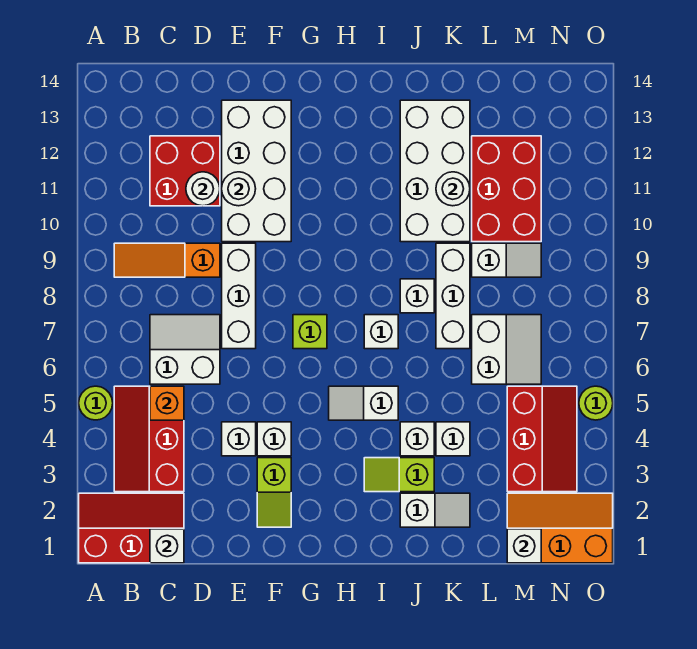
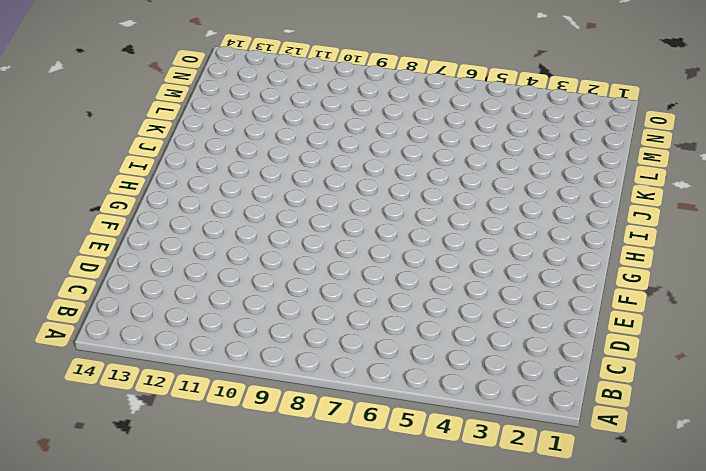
none -> red 2x3 slope [79,493,184,563]
none -> lime 1x1 round brick [79,386,113,420]
none -> red 2x3 slope [114,386,184,492]
none -> orange 1x3 slope [114,243,220,277]

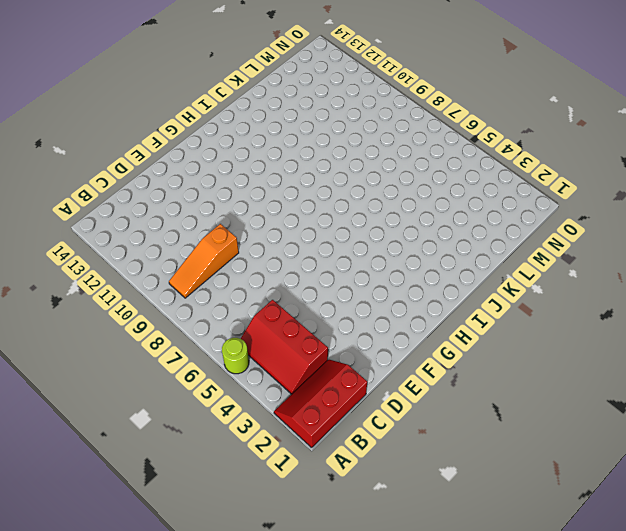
none -> white 2x2 slope [150,315,220,384]
none -> red 2x2 brick [150,136,220,206]
none -> white 1x1 brick [222,422,256,456]
none -> white 1x3 brick [222,243,256,349]

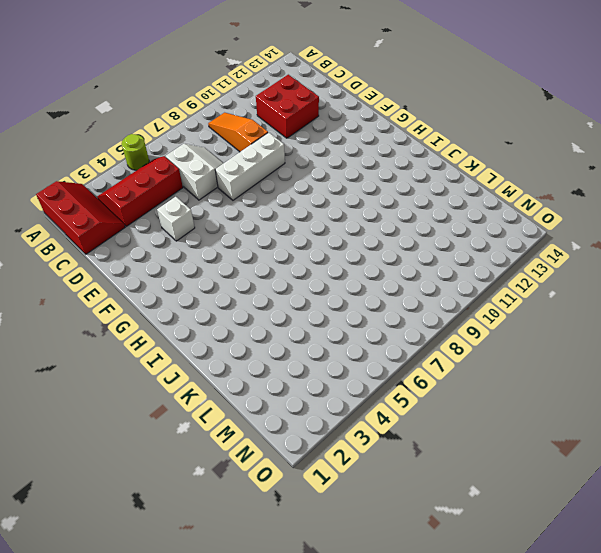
none -> white 2x4 brick [222,100,291,242]
none -> lime 1x2 slope [257,458,291,527]
none -> white 1x1 brick [257,422,291,456]
none -> lime 1x1 brick [293,315,327,349]

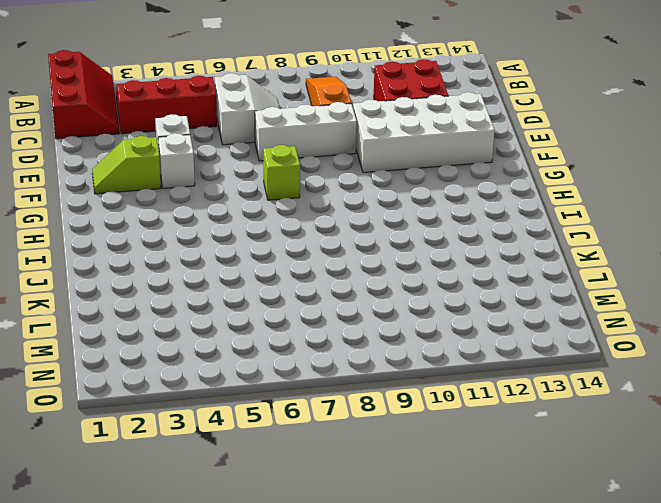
none -> lime 1x1 round brick [79,386,113,420]
none -> white 1x2 slope [329,386,398,420]
none -> lime 1x2 slope [364,458,434,492]
none -> white 1x1 brick [364,315,398,349]

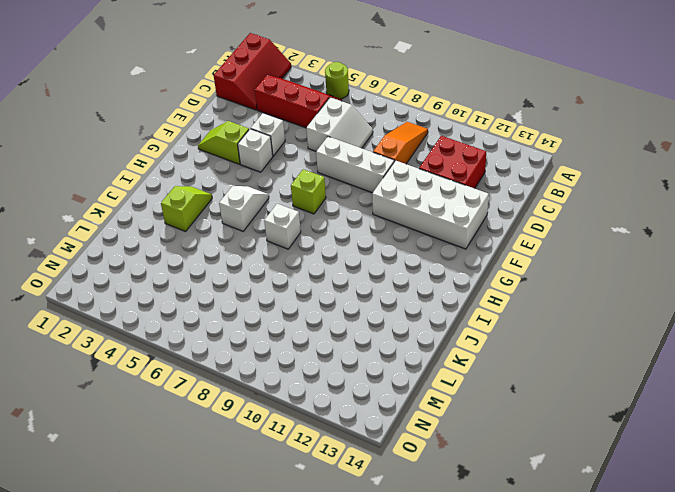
none -> white 1x2 slope [400,493,470,527]
none -> white 1x1 brick [400,422,434,456]
none -> white 1x1 brick [400,279,434,313]
none -> white 2x4 brick [400,100,470,242]

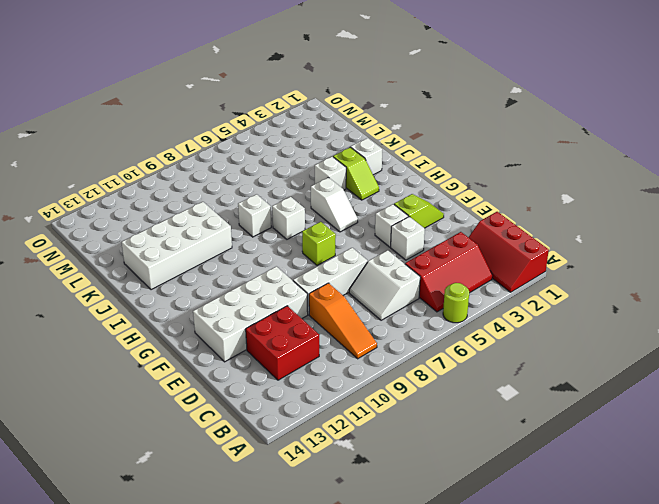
none -> white 1x1 brick [436,422,470,456]
none -> white 1x3 brick [436,243,470,349]
none -> white 2x2 slope [472,315,541,384]
none -> white 1x2 slope [472,243,541,277]

